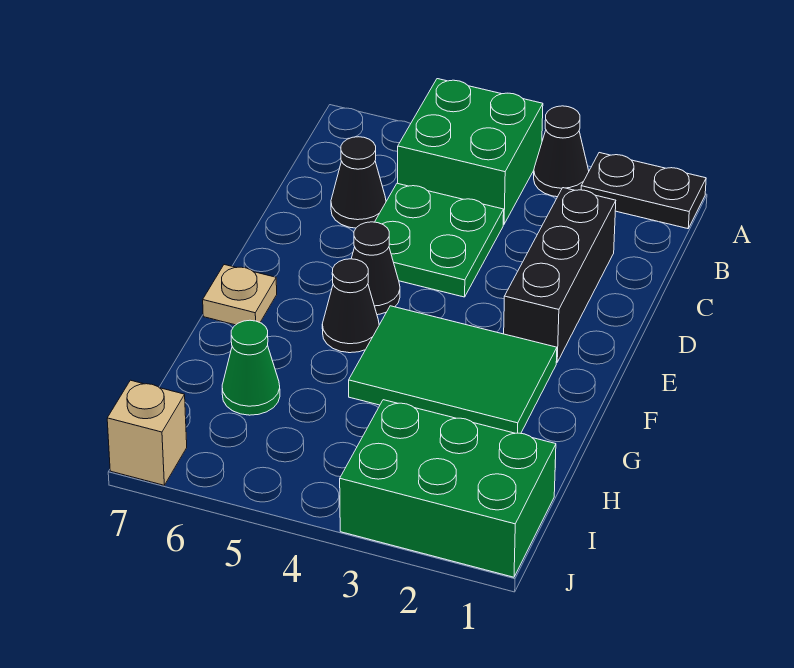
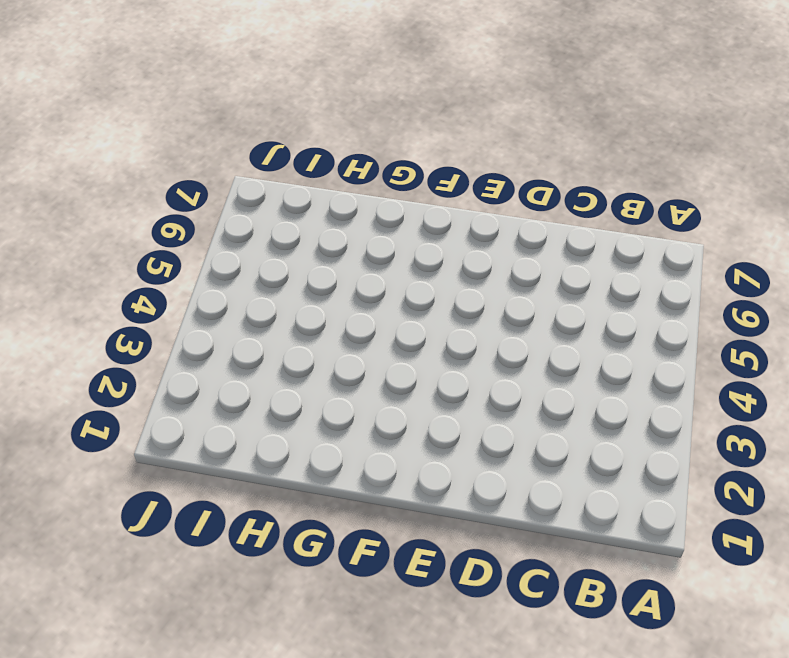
none -> black 1x2 plate [581,153,706,229]
none -> black 1x1 cone [534,106,589,197]
none -> green 2x2 brick [398,79,543,224]

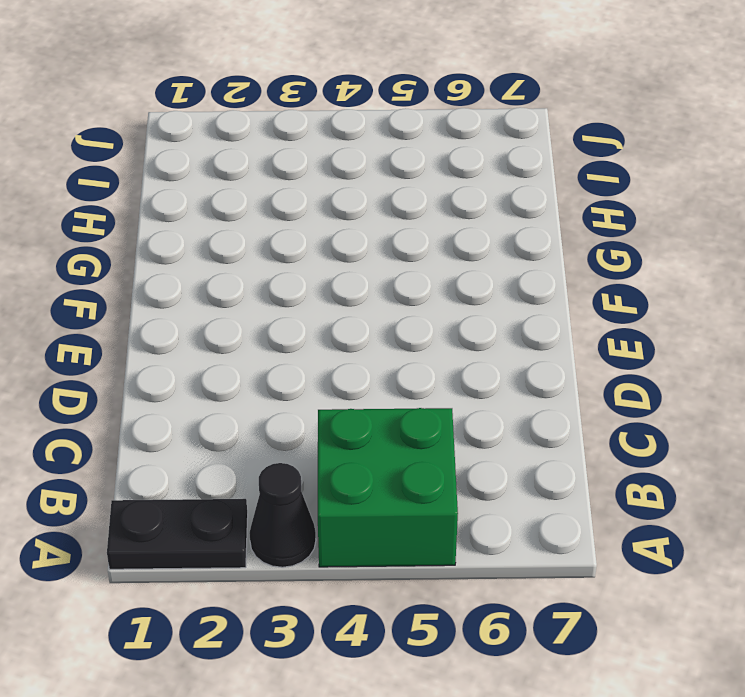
none -> black 1x3 brick [504,188,616,363]
none -> green 2x2 plate [375,183,504,297]
none -> black 1x1 cone [331,137,386,228]

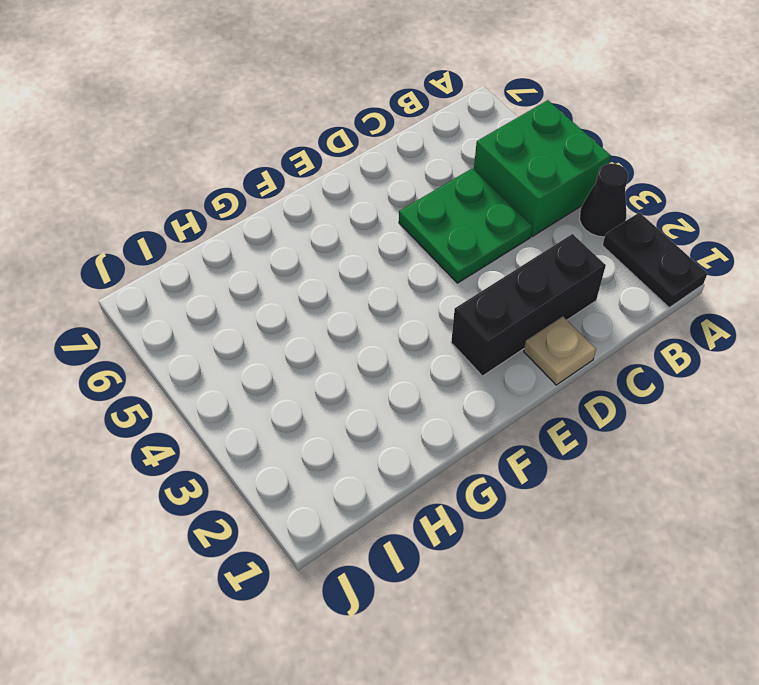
tan 1x1 plate [524,316,596,385] -> tan 1x1 plate moved to [203,265,277,325]
none -> black 1x1 cone [331,137,386,228]
none -> black 1x1 cone [351,222,400,315]
none -> green 2x3 tile [349,306,557,433]

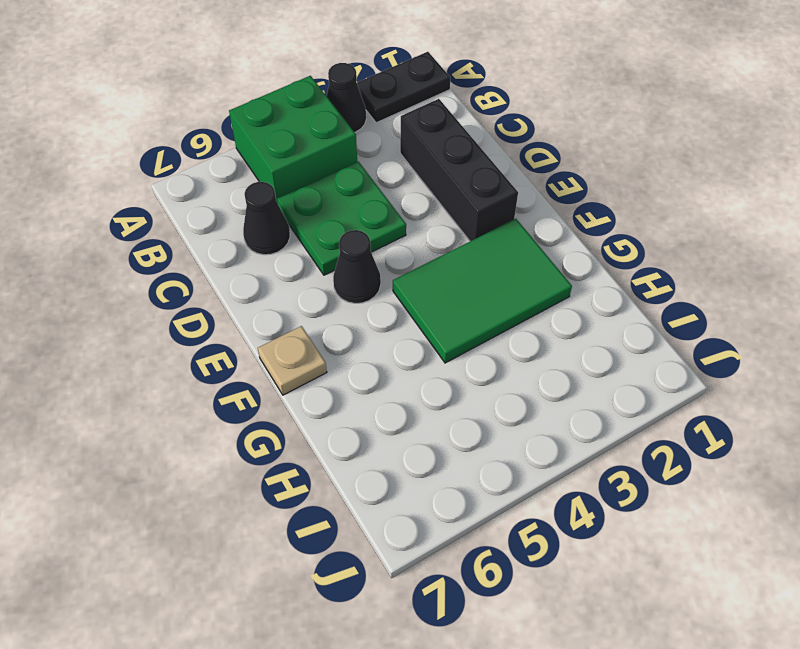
none -> black 1x1 cone [322,259,379,353]
none -> green 1x1 cone [222,320,280,415]
none -> green 2x3 brick [340,400,556,577]

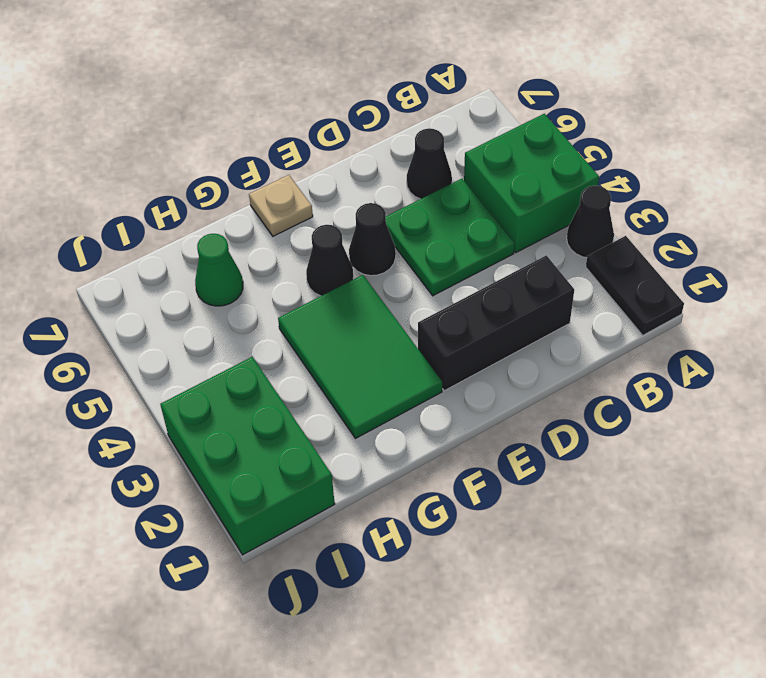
none -> tan 1x1 brick [107,380,187,485]

